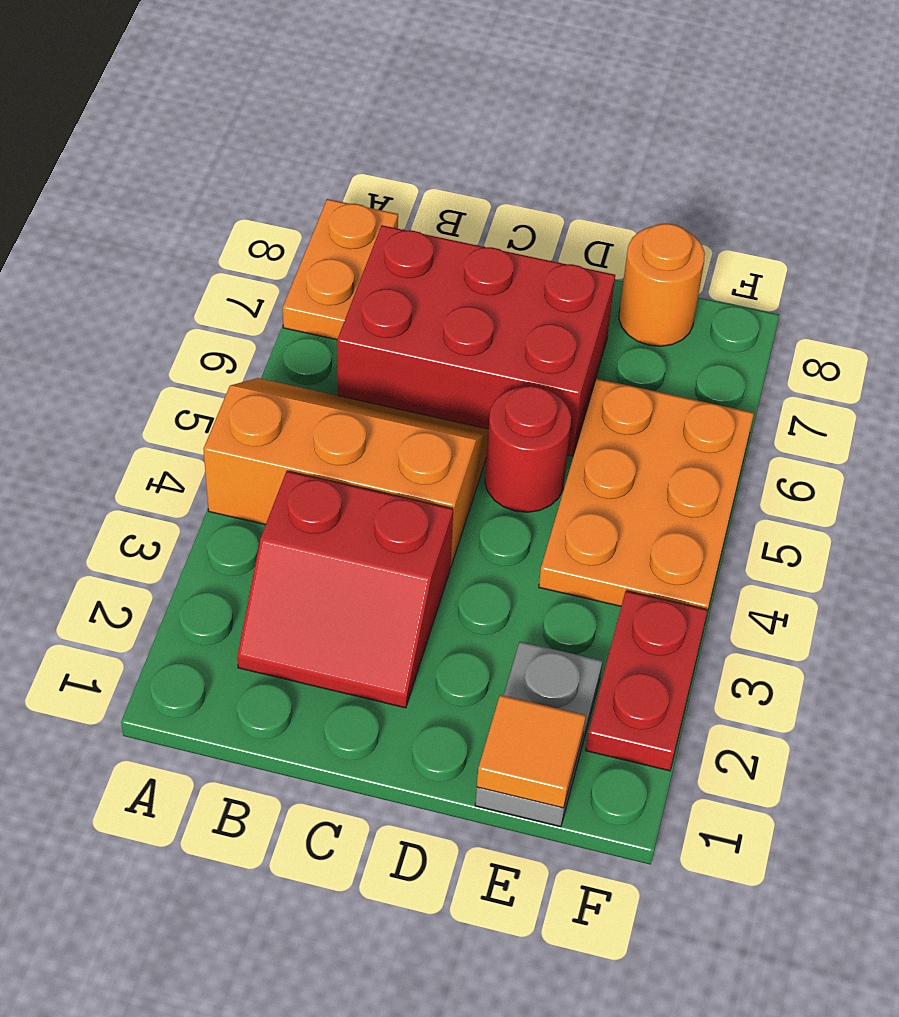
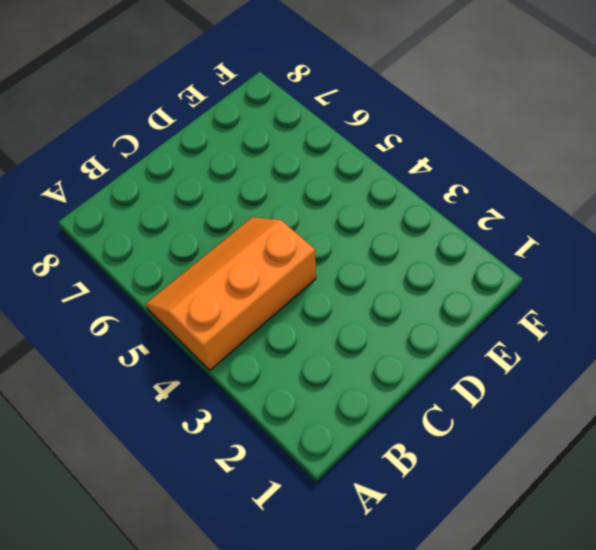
none -> orange 1x2 plate [283,199,398,340]
none -> red 2x2 slope [237,471,453,708]

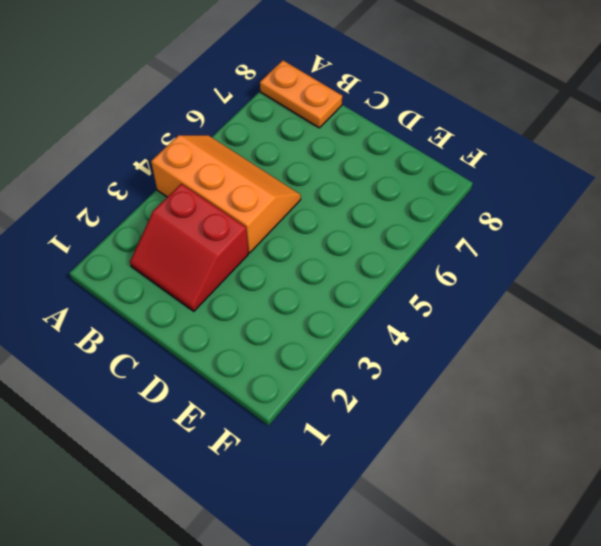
orange 1x2 plate [260,60,342,128] -> orange 1x2 plate turned to [283,199,398,340]
none -> red 2x3 brick [337,225,615,456]
none -> red 1x1 round brick [485,386,571,512]

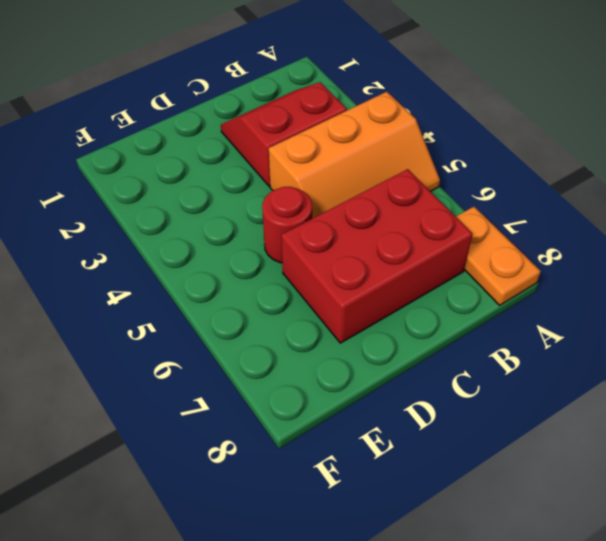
none -> grey 1x2 plate [475,642,603,827]
none -> orange 2x3 plate [539,379,754,617]

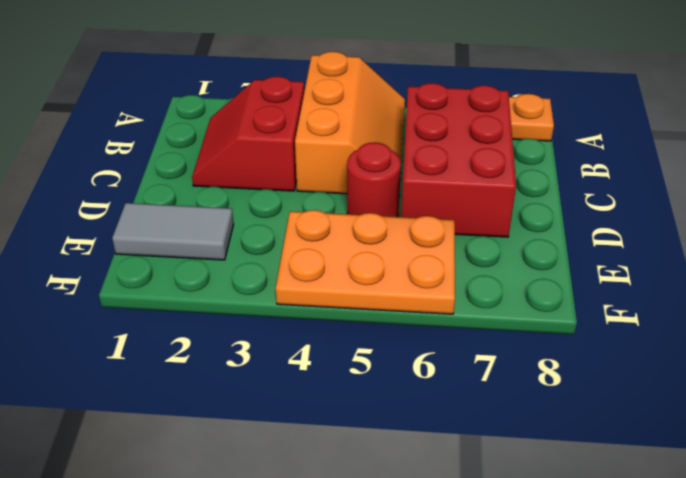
grey 1x2 tile [112,203,234,260] -> grey 1x2 plate [475,642,603,827]
none -> orange 1x1 round brick [619,224,705,346]
none -> red 1x2 plate [586,591,708,771]

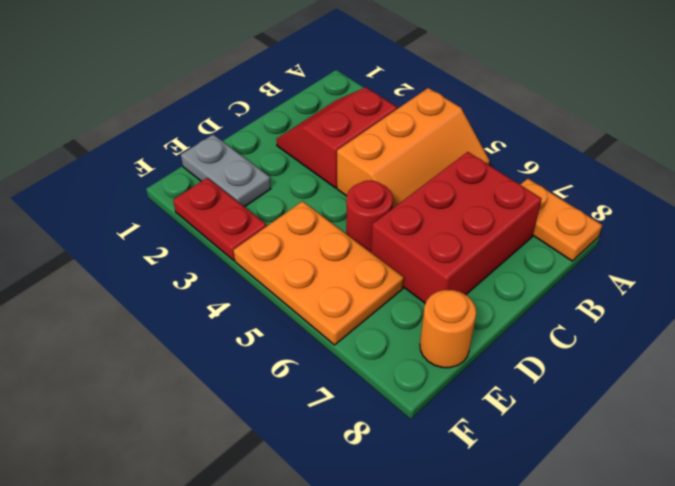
none -> orange 1x1 tile [477,695,586,808]

